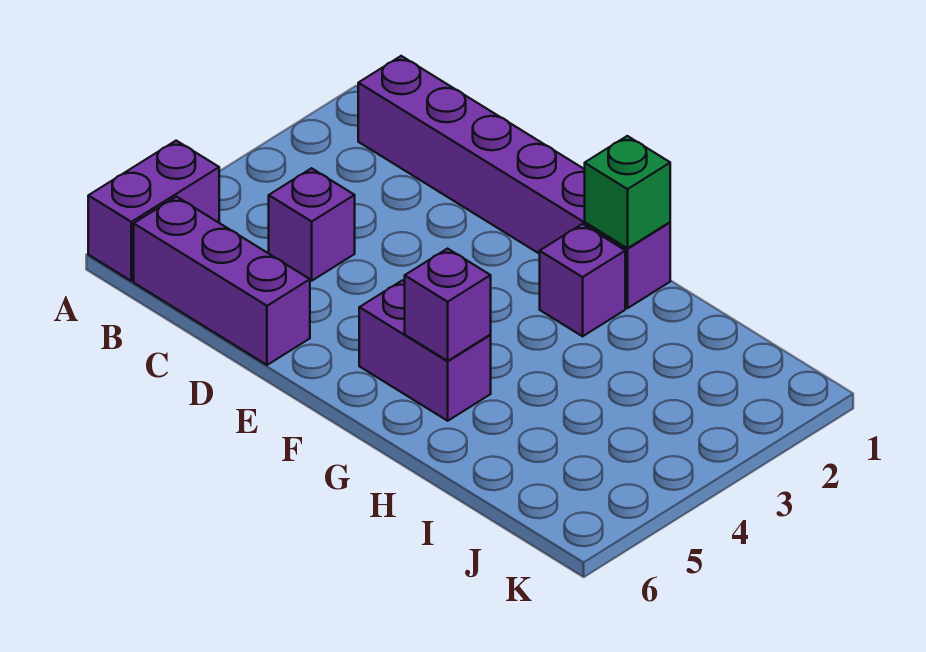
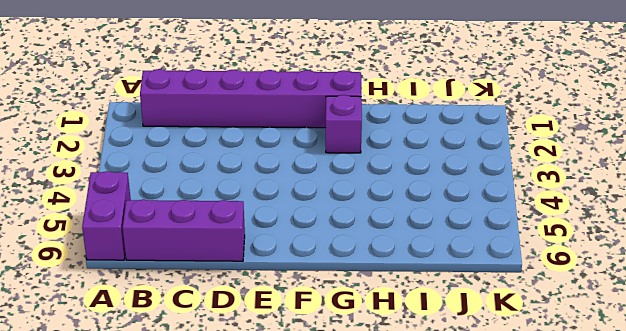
none -> purple 1x1 brick [269,168,355,281]
none -> purple 1x2 brick [359,280,491,421]

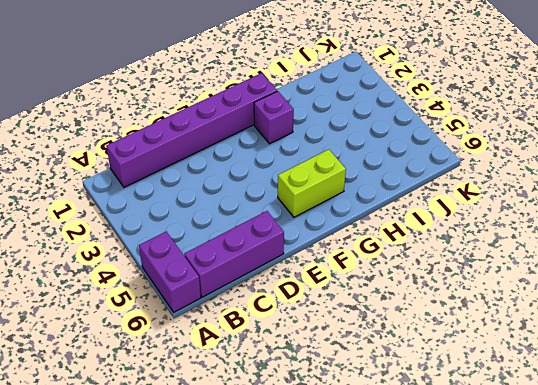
lime 1x2 brick [278,149,346,217] -> purple 1x2 brick [359,280,491,421]
none -> purple 1x1 brick [269,168,355,281]
none -> green 1x1 brick [585,136,670,248]

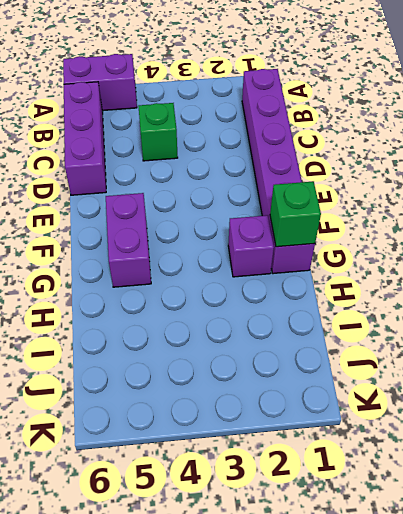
green 1x1 brick [138,103,178,161] -> purple 1x1 brick [269,168,355,281]
none -> purple 1x1 brick [405,249,491,361]

